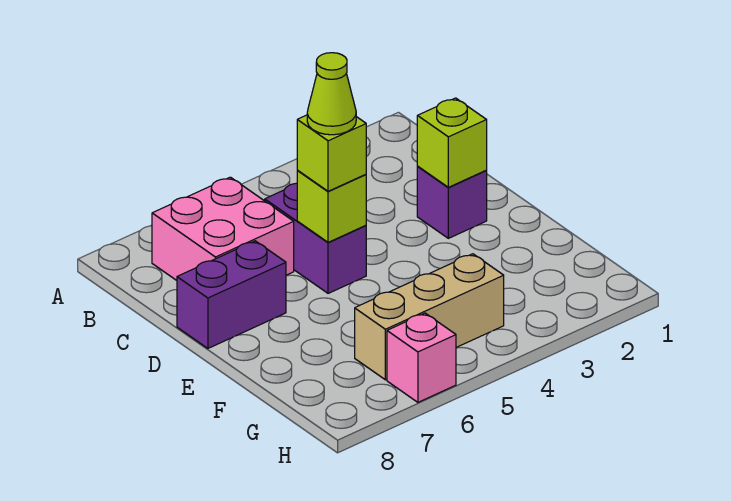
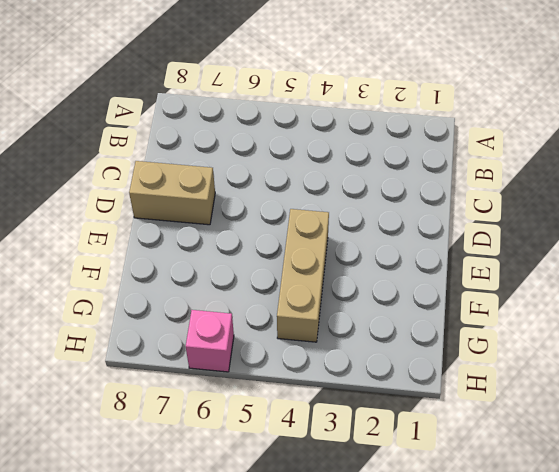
tan 1x2 brick [129,161,215,225] -> purple 1x2 brick [177,241,286,348]
tan 1x3 brick [277,209,329,342] -> tan 1x3 brick turned to [355,254,504,380]
none -> pink 2x2 brick [152,177,294,280]
none -> purple 1x2 brick [265,183,366,293]

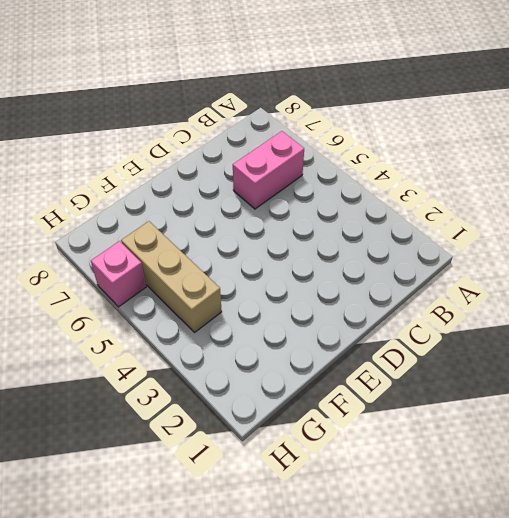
pink 1x2 brick [233,131,304,209] -> pink 2x2 brick [152,177,294,280]
none -> purple 1x2 brick [265,183,366,293]
none -> purple 1x1 brick [417,167,487,238]

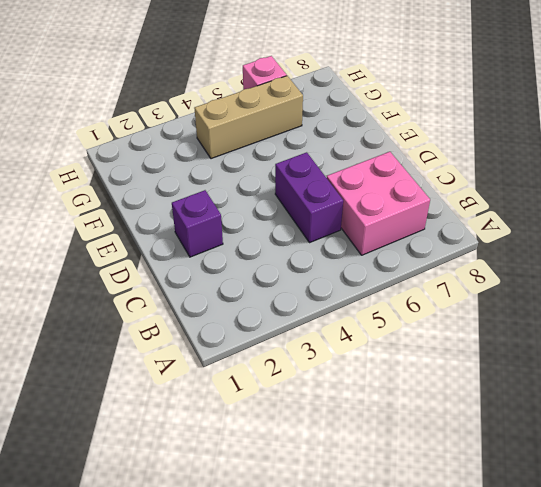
none -> purple 1x2 brick [177,241,286,348]
none -> lime 1x1 brick [417,98,487,187]

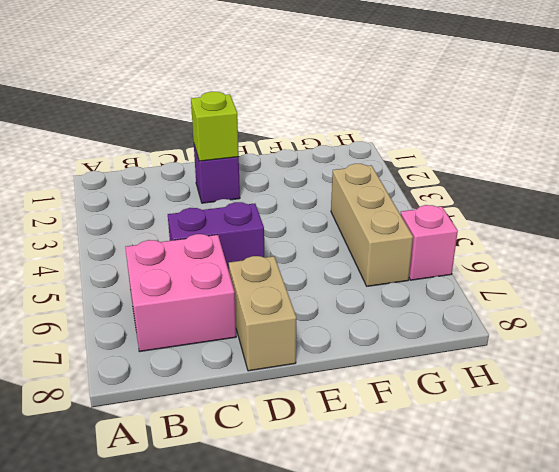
tan 1x2 brick [229,256,296,371] -> purple 1x2 brick [177,241,286,348]
none -> lime 1x1 brick [297,171,366,242]
none -> lime 1x1 brick [297,115,366,191]

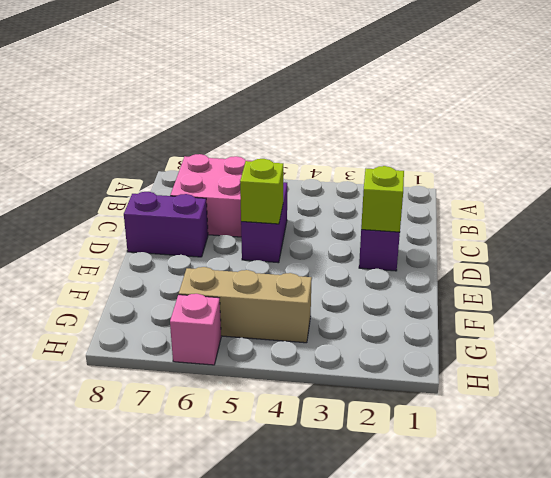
none -> lime 1x1 brick [297,115,366,191]
none -> lime 1x1 cone [307,53,356,135]

